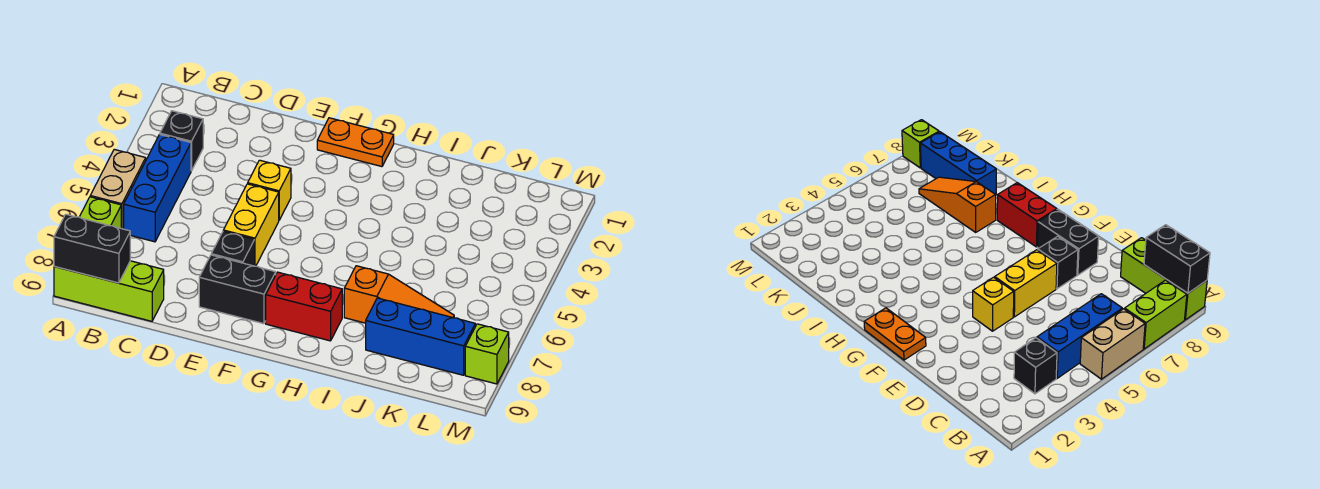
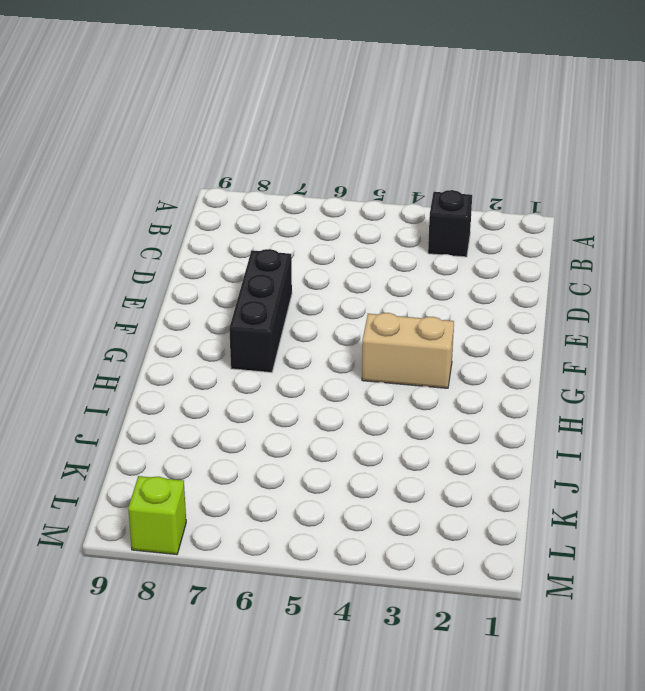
black 1x3 brick [229,249,292,373] -> black 1x1 brick [211,231,255,266]
tan 1x2 brick [362,313,454,388] -> tan 1x2 brick moved to [90,149,146,229]
none -> lime 1x2 brick [80,197,121,228]
none -> lime 1x3 brick [54,261,164,321]
none -> blue 1x3 brick [124,134,191,242]

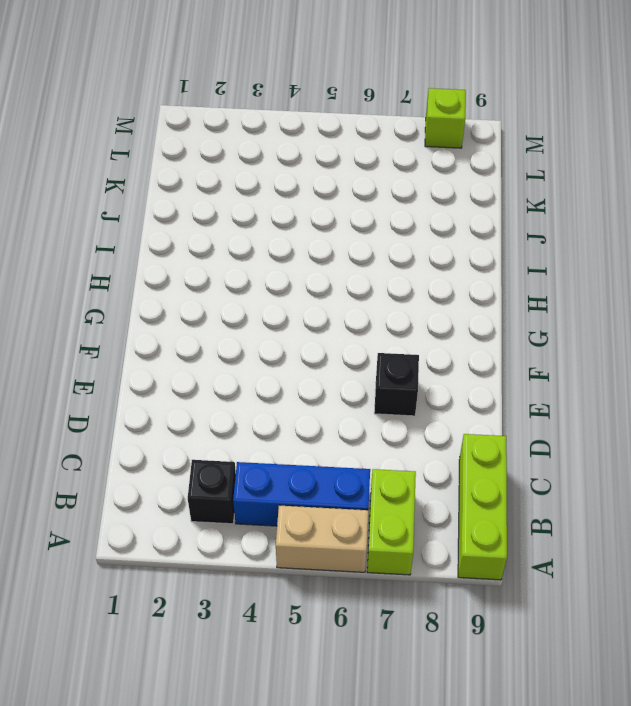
lime 1x2 brick [367,469,416,575] -> lime 1x2 brick turned to [80,197,121,228]
none -> yellow 1x1 brick [248,160,291,220]
none -> yellow 1x2 brick [223,184,279,266]
none -> black 1x2 brick [199,255,276,324]

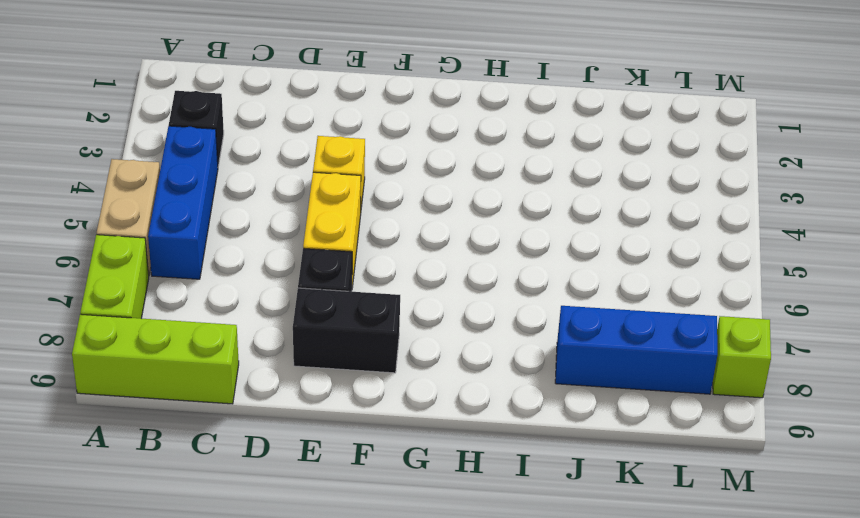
none -> orange 1x2 plate [317,118,394,167]
none -> red 1x2 brick [266,272,342,341]
none -> orange 1x3 slope [344,266,454,323]

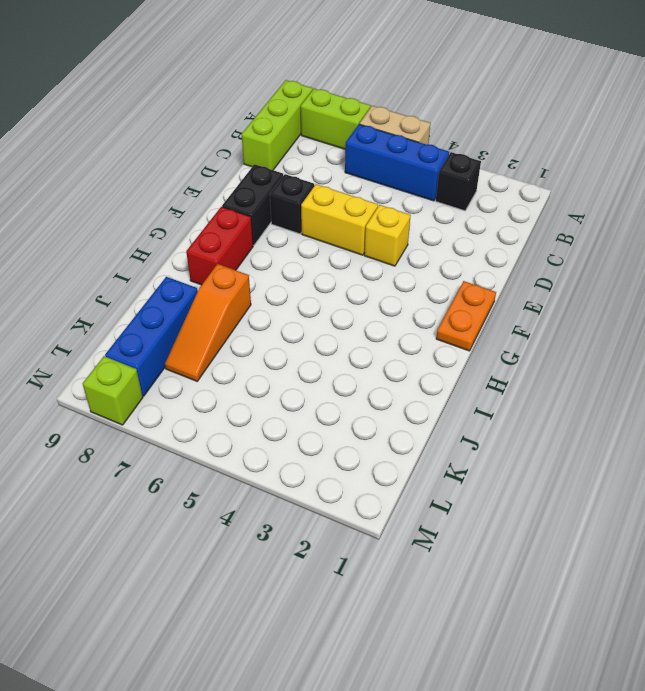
none -> black 1x2 brick [54,214,130,283]

